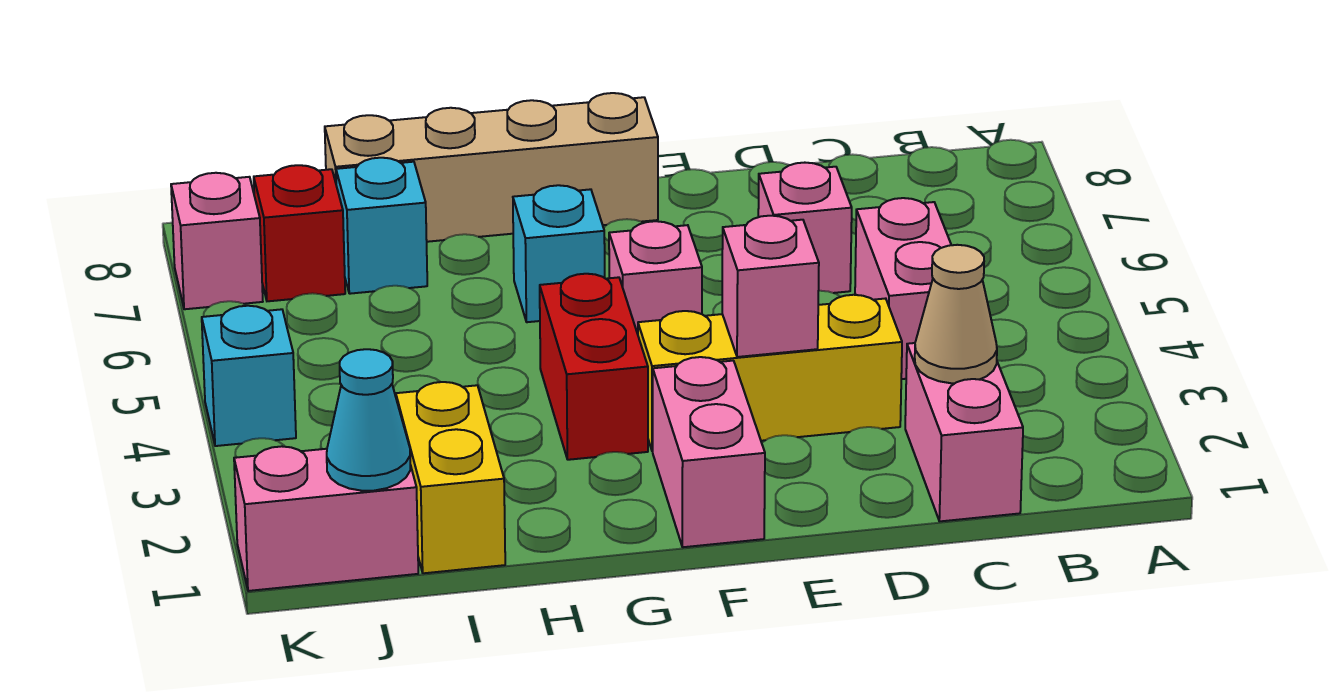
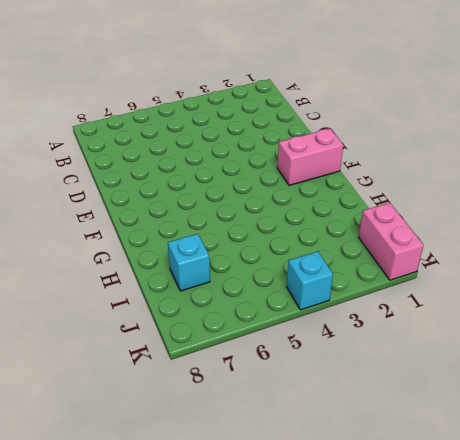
none -> pink 1x2 brick [905,343,1023,521]
none -> pink 1x2 brick [855,198,951,379]
none -> yellow 1x3 brick [638,295,902,451]

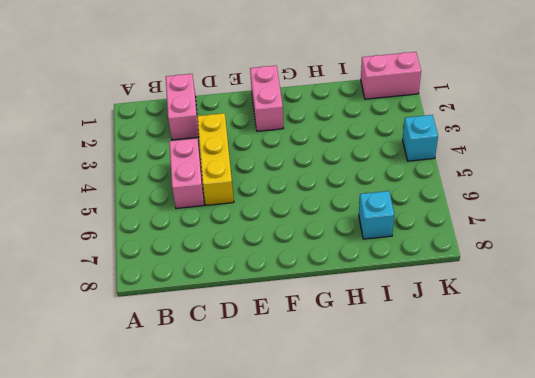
yellow 1x3 brick [197,113,234,205] -> yellow 1x3 brick turned to [638,295,902,451]
none -> pink 1x1 brick [758,163,852,293]
none -> pink 1x1 brick [609,221,702,334]
none -> tan 1x4 brick [325,93,658,242]

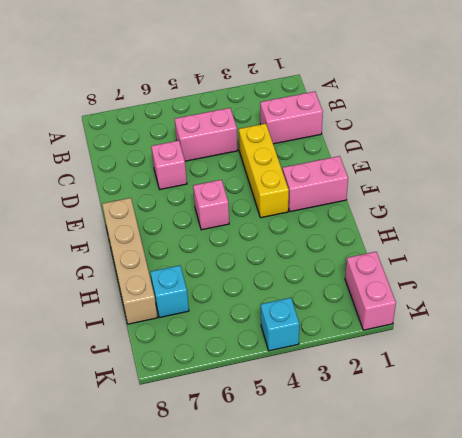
none -> red 1x2 brick [540,274,648,460]
none -> cyan 1x1 brick [513,185,605,322]
none -> yellow 1x2 brick [396,382,505,573]

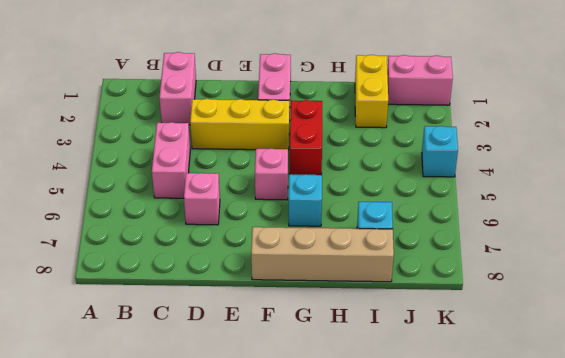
none -> red 1x1 brick [254,165,345,301]
none -> pink 1x1 brick [171,173,263,309]
none -> tan 1x1 cone [915,245,997,383]

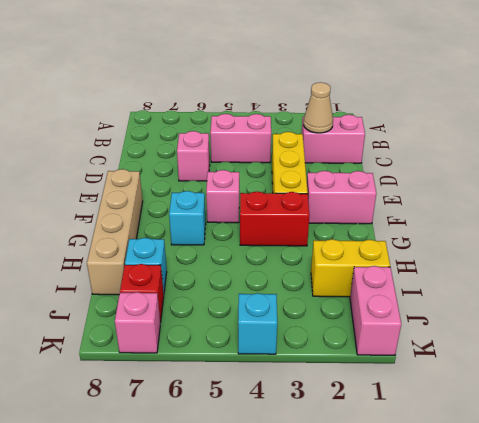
none -> pink 1x1 brick [722,216,819,357]
none -> cyan 1x1 cone [327,349,410,491]

